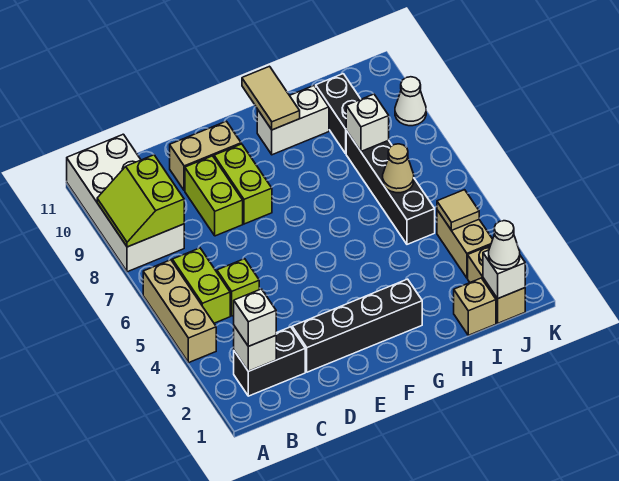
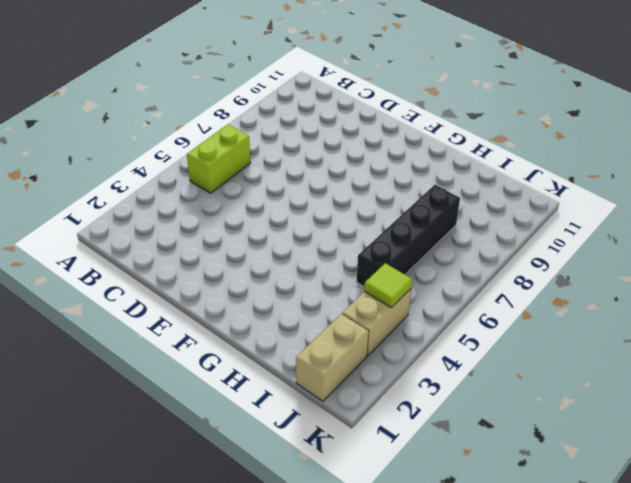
lime 1x1 tile [364,263,412,308] -> tan 1x1 tile [437,190,479,230]
none -> tan 1x3 brick [143,260,216,363]
none -> white 2x4 brick [67,134,184,272]
none -> black 1x2 brick [234,327,305,396]

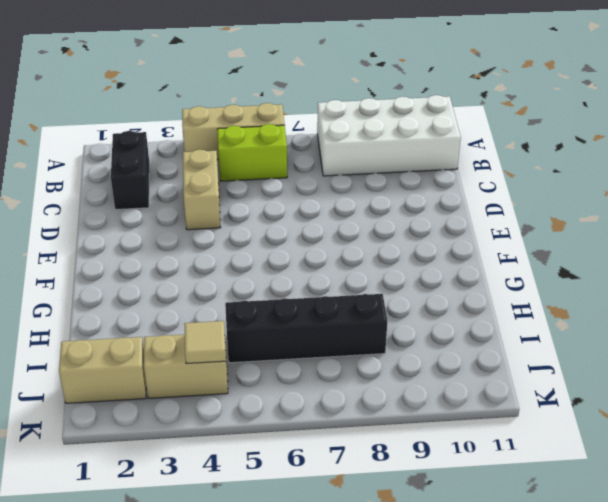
tan 1x2 brick [183,150,221,230] -> tan 1x2 brick moved to [170,121,241,191]
none -> lime 1x1 brick [217,259,259,316]
none -> black 1x4 brick [292,279,422,372]
none -> lime 1x2 brick [185,156,243,236]

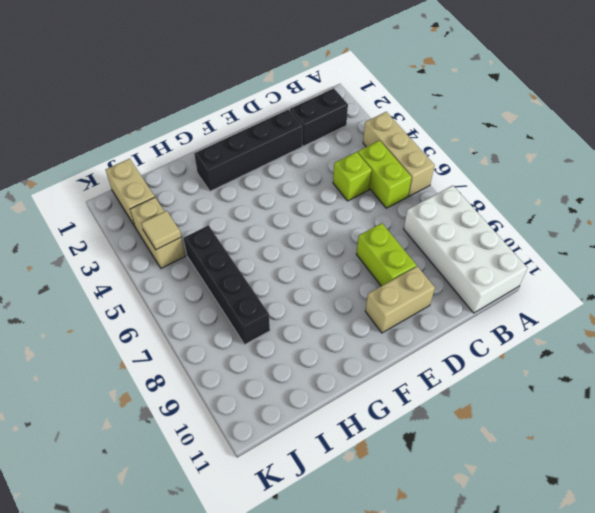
none -> lime 1x2 brick [214,144,272,224]
none -> white 1x2 brick [257,86,329,155]
none -> tan 1x1 brick [454,278,496,335]

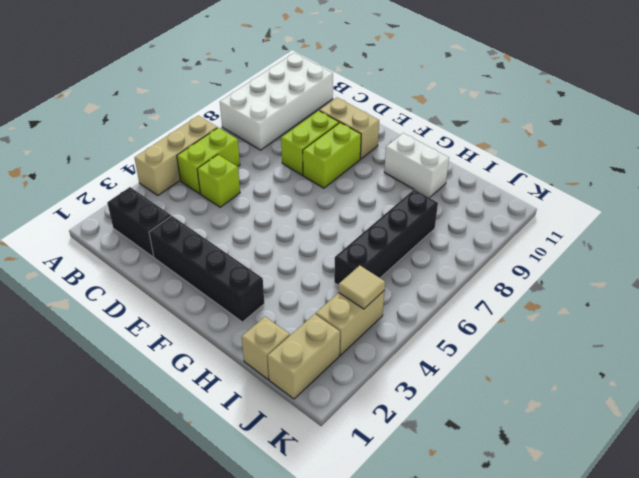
none -> black 1x2 brick [316,74,361,153]
none -> white 1x1 cone [395,77,426,126]
none -> lime 2x2 slope [97,155,184,247]

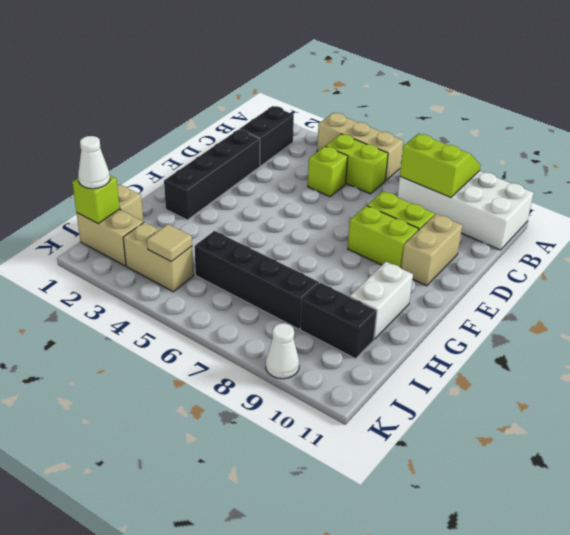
lime 1x1 brick [72,175,120,223] -> white 1x1 brick [483,250,525,299]
none -> white 1x1 brick [234,326,276,371]
none -> tan 1x2 tile [242,66,300,130]
none -> tan 1x1 cone [383,144,414,193]

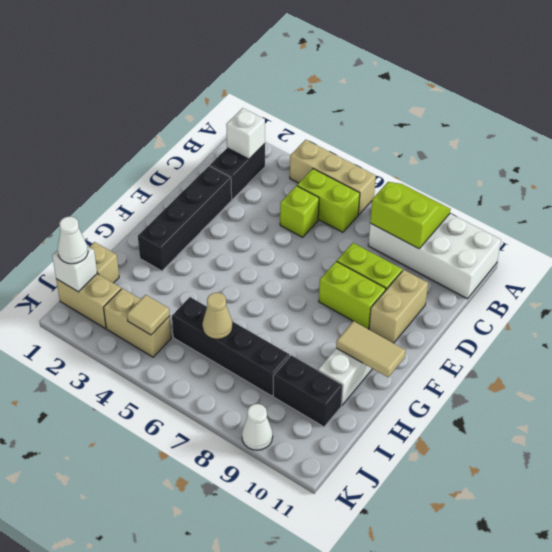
none -> white 1x1 brick [346,94,389,151]
none -> white 1x1 brick [234,289,276,346]

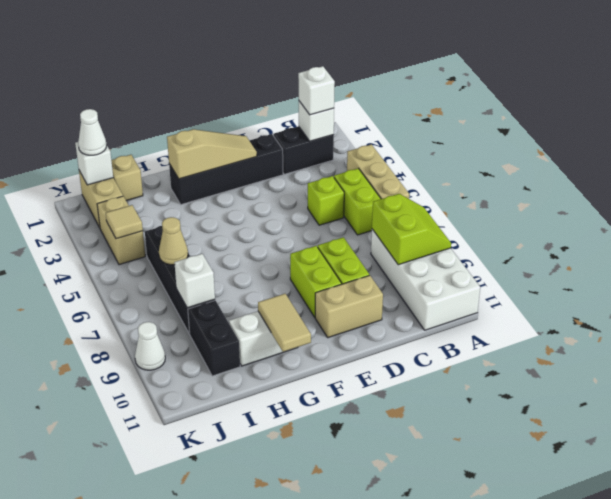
tan 1x3 slope [167,129,257,179] -> none

